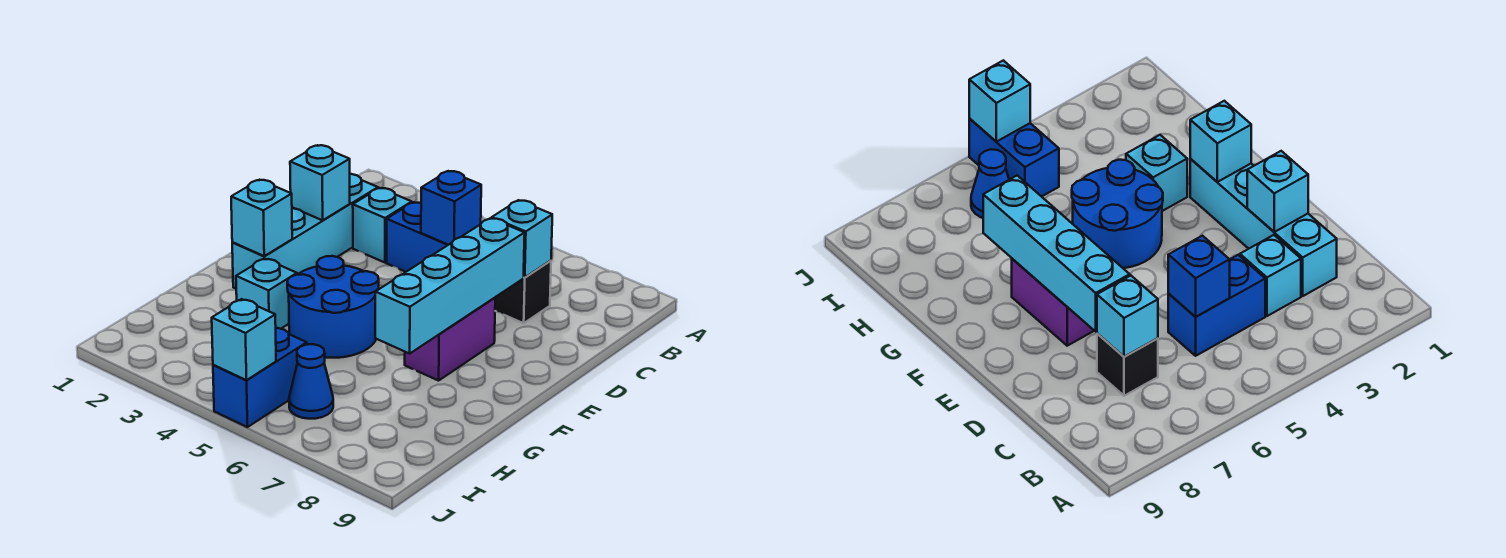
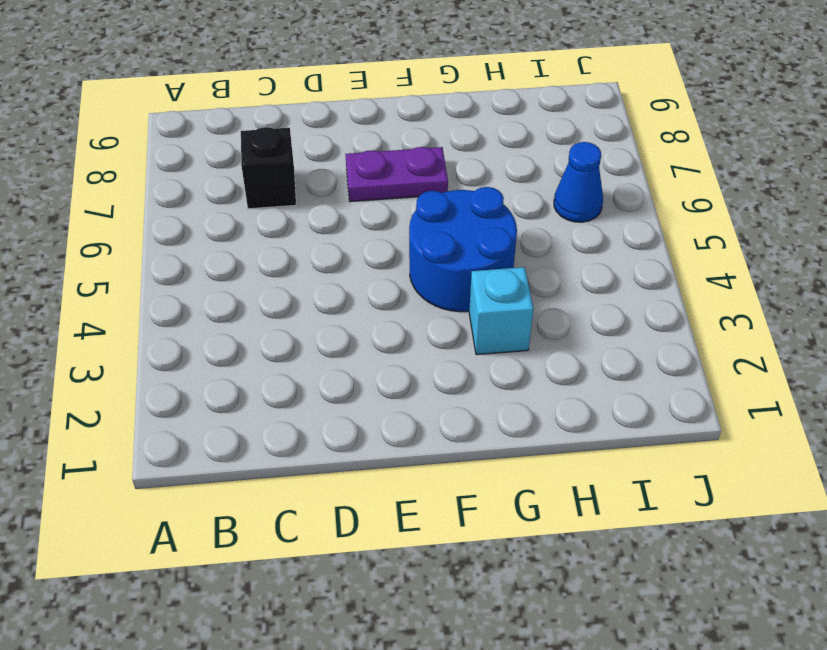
purple 1x2 plate [345,147,448,202] -> purple 1x2 brick [405,298,495,381]
none -> cyan 1x4 brick [232,174,378,288]
none -> cyan 1x1 brick [353,188,412,263]
none -> blue 1x2 brick [387,202,448,272]

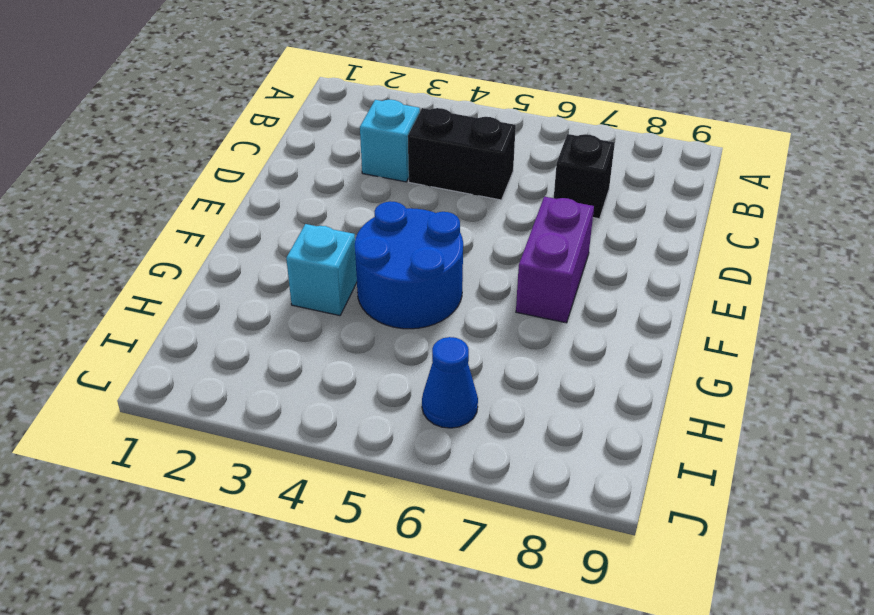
black 1x2 brick [408,108,516,200] -> blue 1x2 brick [387,202,448,272]
none -> cyan 1x4 brick [232,174,378,288]
none -> blue 1x2 brick [213,328,307,427]
none -> blue 1x1 brick [421,171,481,245]

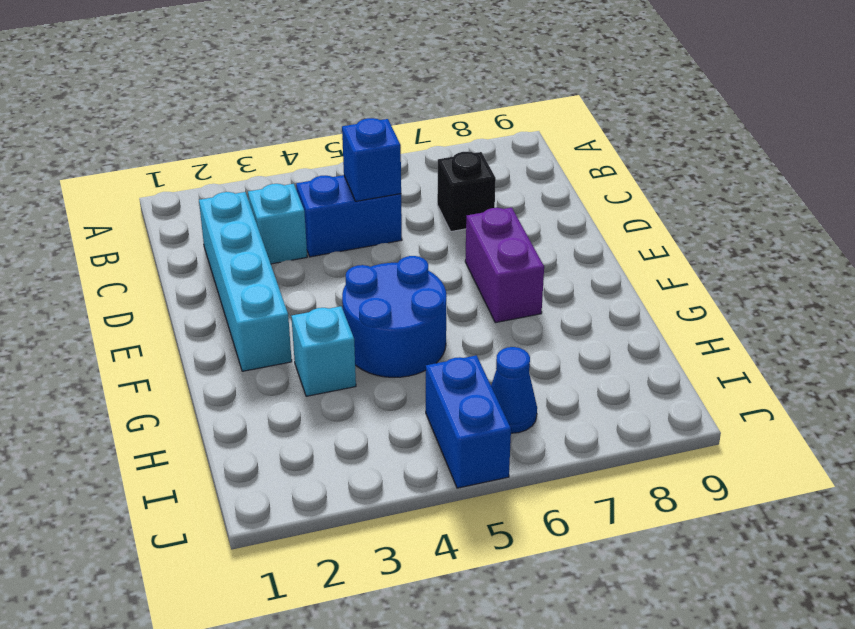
none -> cyan 1x1 brick [492,200,552,277]
none -> cyan 1x1 brick [290,145,350,220]
none -> cyan 1x4 brick [375,218,525,354]

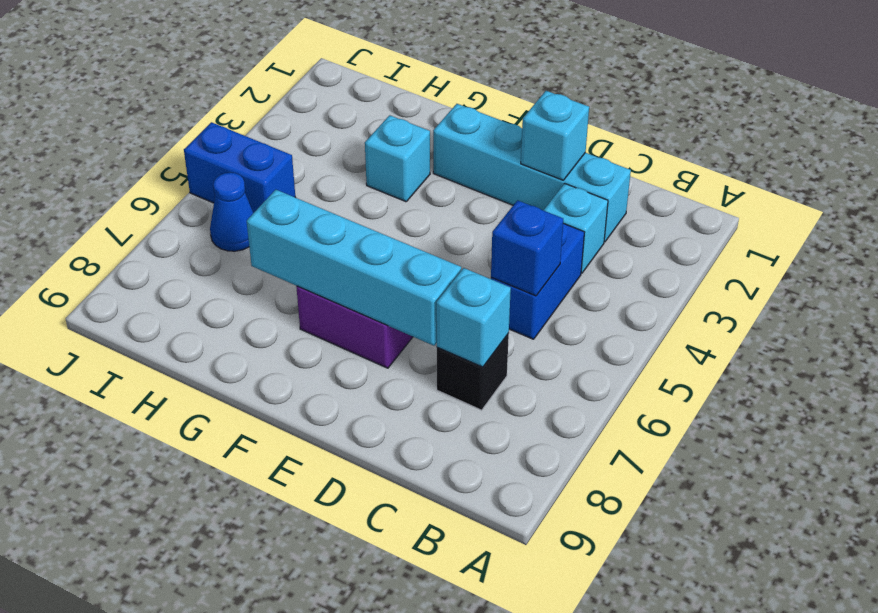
none -> blue 2x2 round brick [287,256,379,358]
none -> cyan 1x1 brick [231,180,292,256]
none -> cyan 1x1 brick [212,299,276,380]

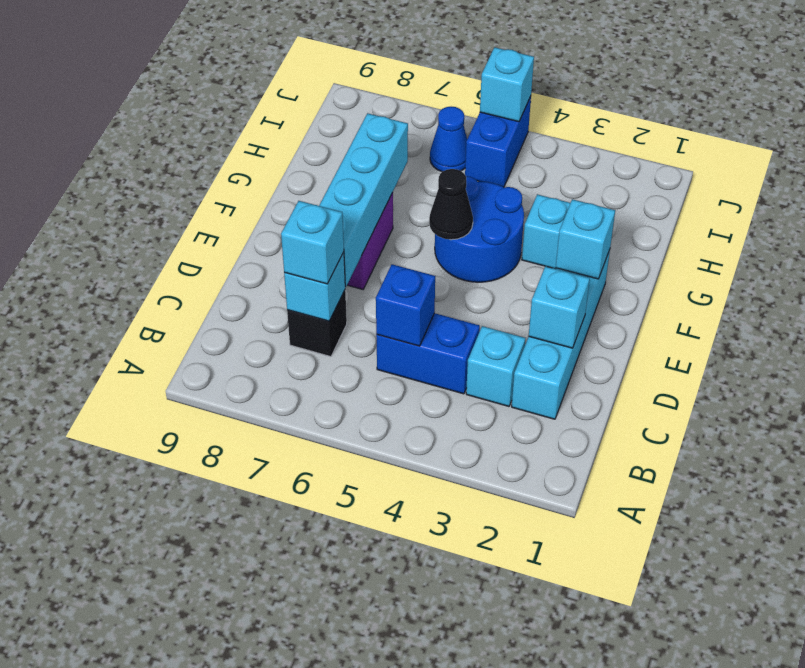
cyan 1x1 brick [281,201,344,284] -> none
black 1x1 cone [429,169,473,240] -> none

